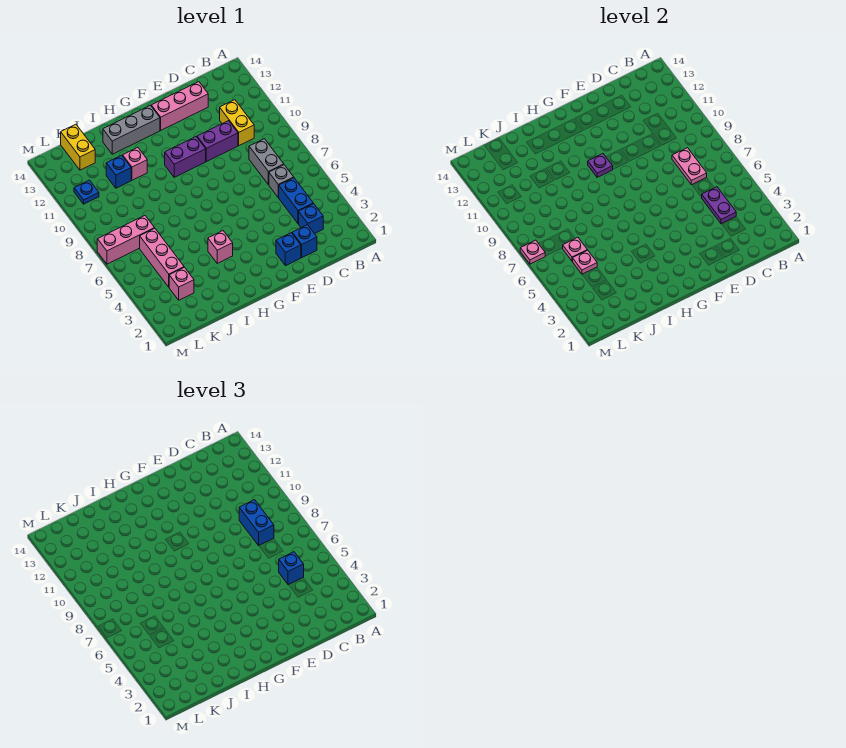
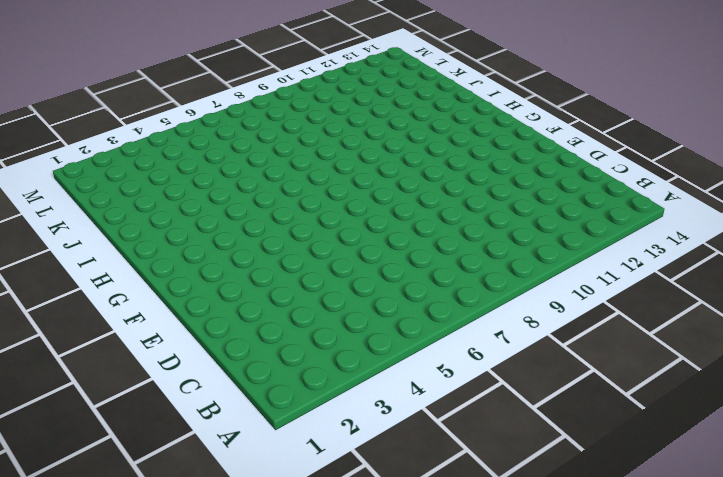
none -> blue 1x1 brick [299,204,323,234]
none -> blue 1x2 brick [278,178,313,224]
none -> grey 1x1 brick [269,165,294,197]

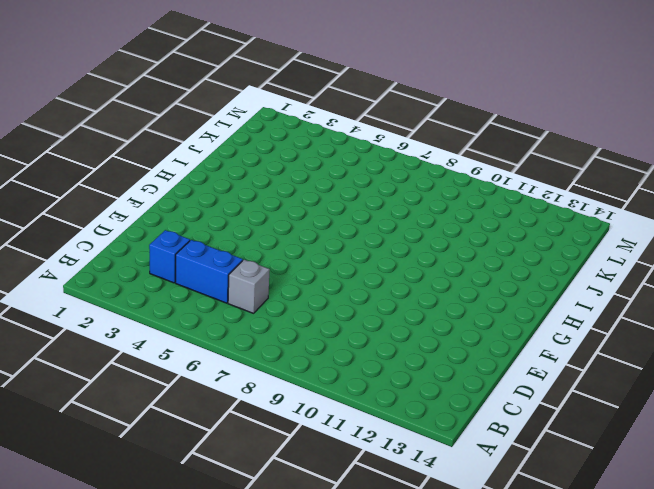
none -> grey 1x2 brick [249,139,284,185]
none -> yellow 1x2 brick [220,100,254,145]
none -> blue 1x1 brick [292,225,317,257]

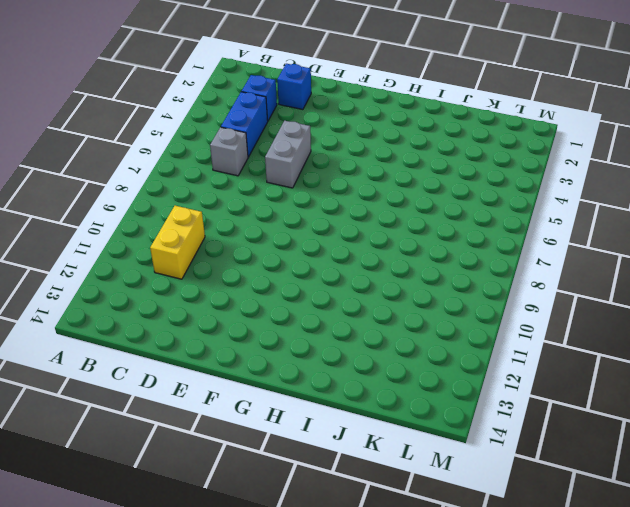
grey 1x2 brick [265,121,311,188] -> grey 1x2 brick moved to [249,139,284,185]
none -> purple 1x2 brick [197,121,238,162]
none -> pink 1x3 brick [151,82,208,130]
none -> blue 1x1 brick [276,233,301,266]

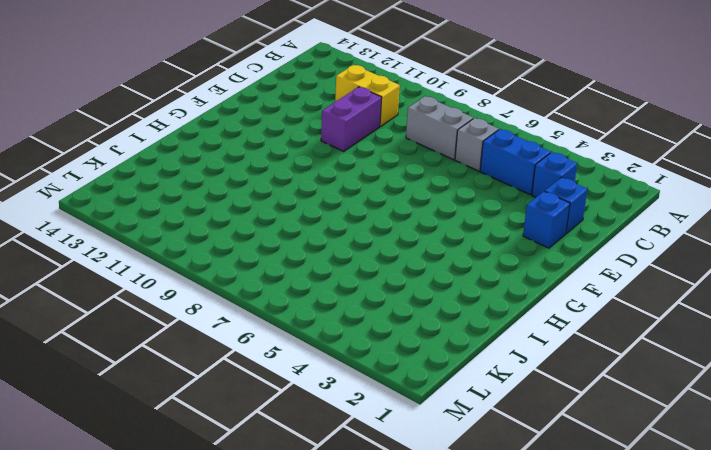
none -> pink 1x3 brick [151,82,208,130]
none -> purple 1x2 brick [165,137,206,177]
none -> grey 1x3 brick [103,105,160,154]

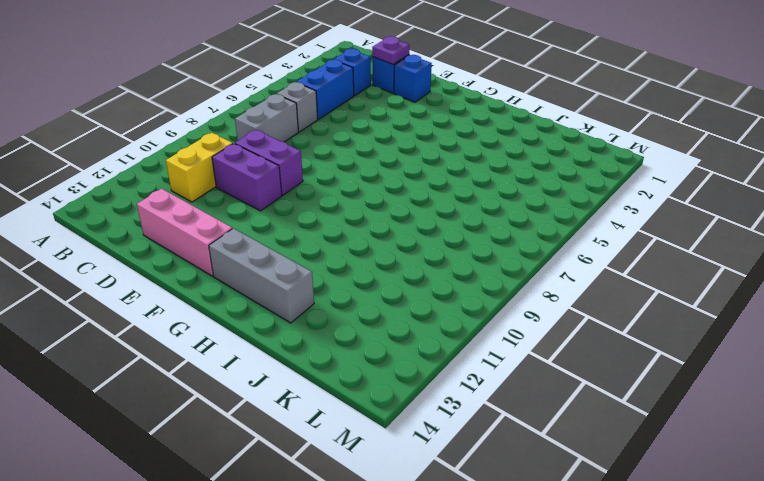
purple 1x1 plate [372,36,409,64] -> purple 1x1 plate moved to [588,154,613,177]
purple 1x2 brick [235,130,303,195] -> purple 1x2 brick moved to [165,137,206,177]
none -> pink 1x1 brick [208,231,233,263]
none -> pink 1x1 brick [123,147,147,180]
none -> blue 1x1 brick [106,155,131,188]

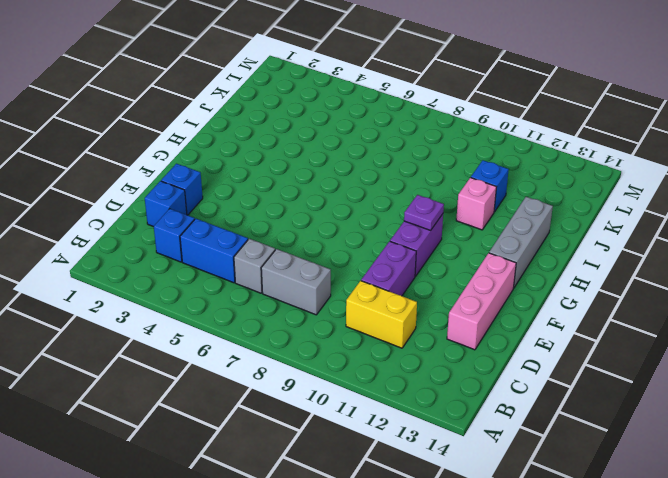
none -> pink 1x1 brick [208,231,233,263]
none -> pink 1x1 brick [169,267,194,300]
none -> pink 1x3 brick [140,228,184,287]

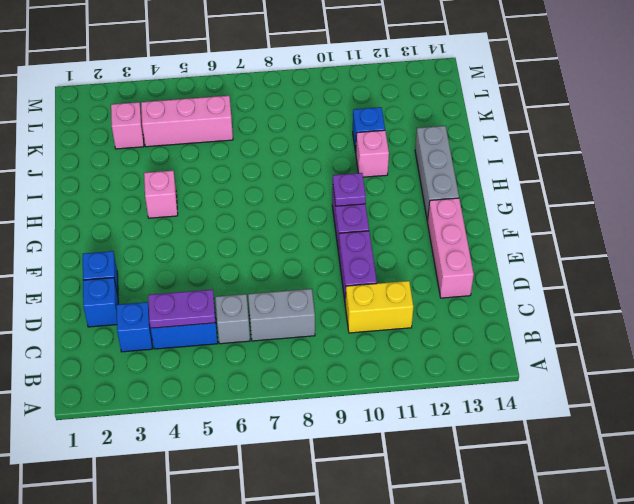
none -> pink 1x3 brick [97,216,154,264]
none -> yellow 1x2 brick [61,124,95,170]
none -> blue 1x1 plate [74,180,99,204]

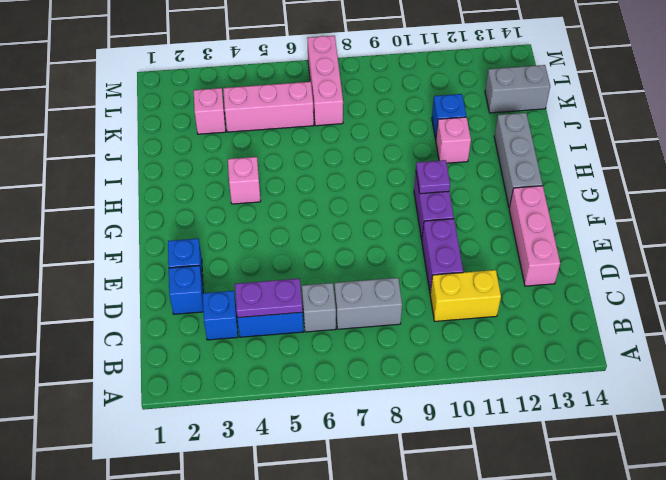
grey 1x2 brick [485,65,550,113] -> yellow 1x2 brick [61,124,95,170]
none -> blue 1x1 plate [74,180,99,204]
none -> pink 1x2 plate [672,148,707,185]
none -> pink 1x1 plate [572,250,597,274]

